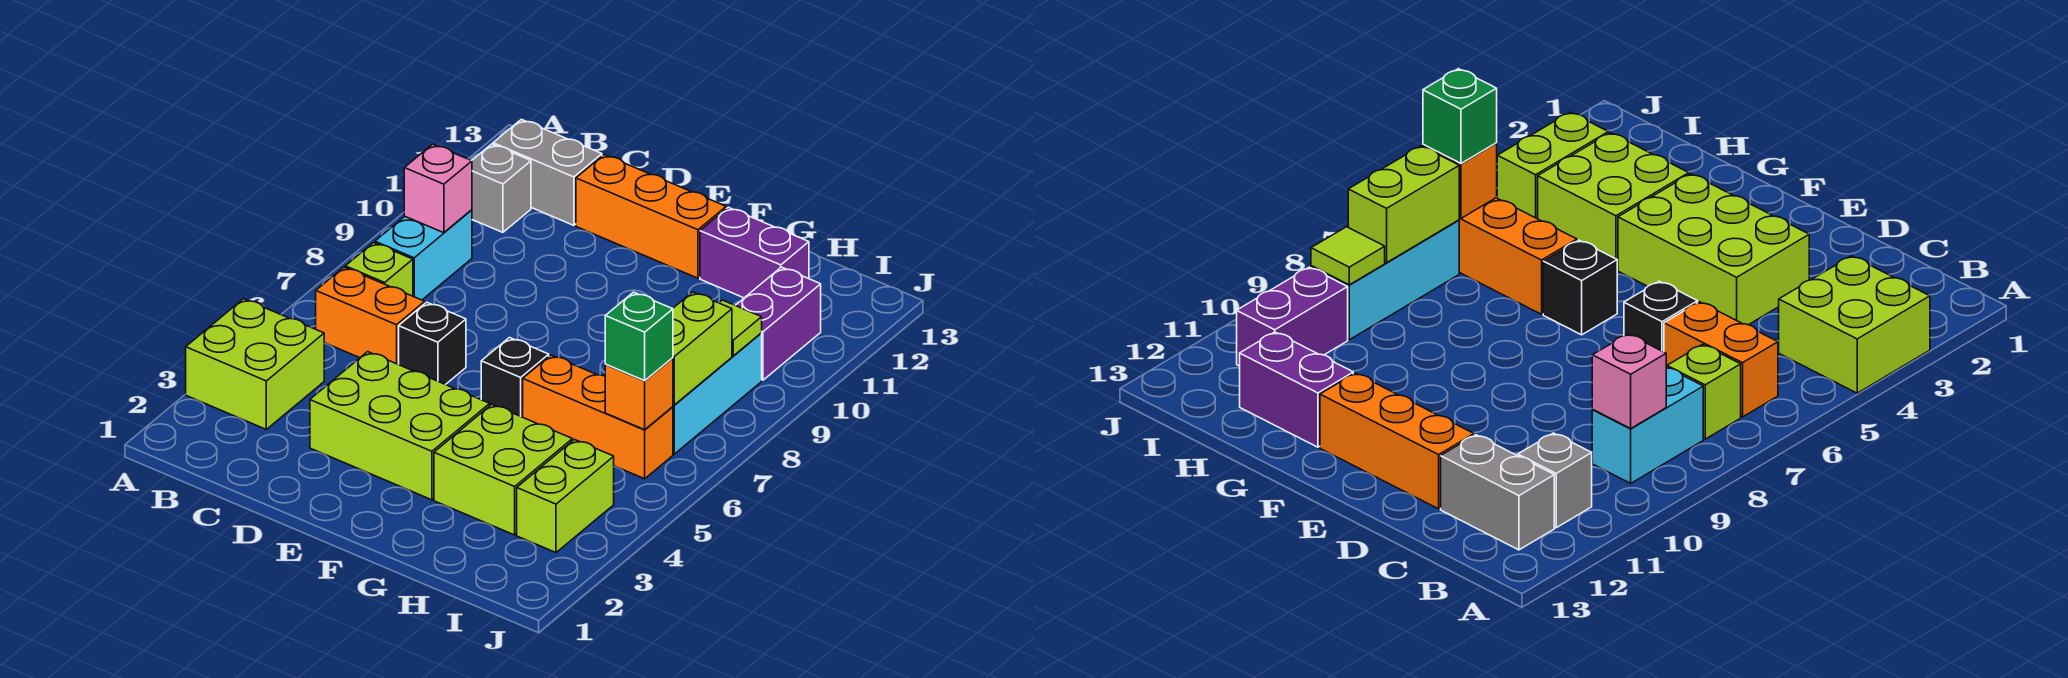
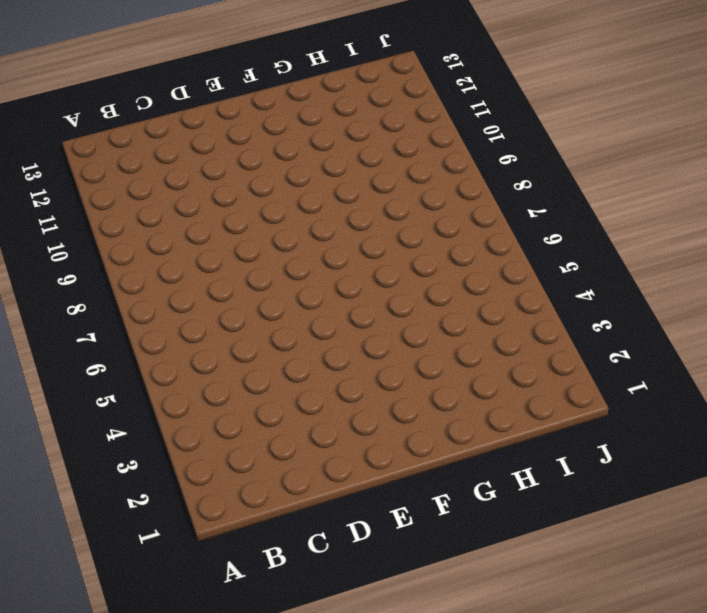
none -> lime 2x2 brick [186,299,324,429]
none -> orange 1x2 brick [316,267,425,364]
none -> lime 1x1 brick [345,243,413,296]

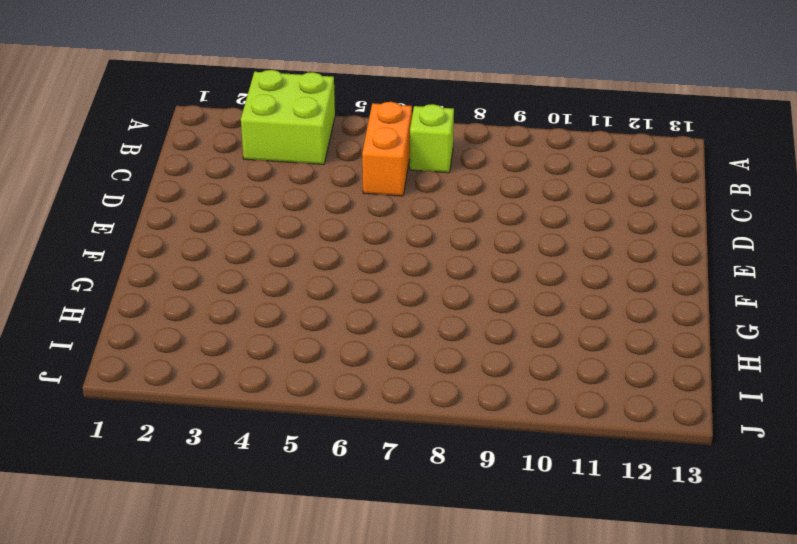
none -> cyan 1x2 brick [375,210,472,300]
none -> grey 1x1 brick [472,144,531,232]
none -> grey 1x2 brick [493,119,602,225]

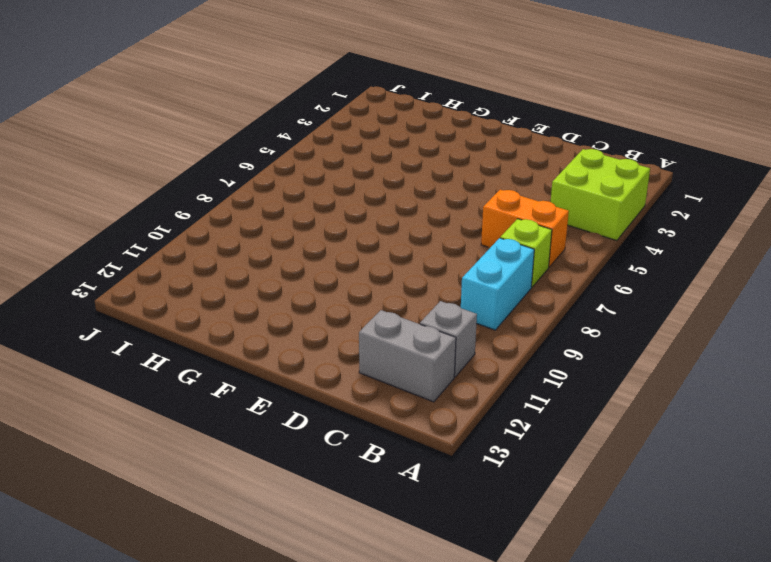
none -> lime 2x3 brick [310,352,490,500]
none -> black 1x1 brick [399,302,466,385]
none -> orange 1x3 brick [576,155,726,278]

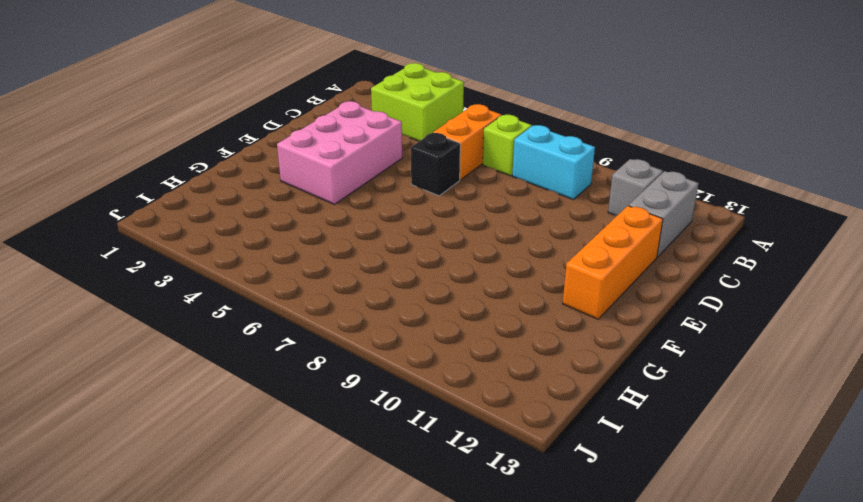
pink 2x3 brick [277,101,402,204] -> lime 2x3 brick [310,352,490,500]
none -> black 1x1 brick [481,338,549,417]
none -> lime 2x2 brick [434,404,572,535]
none -> orange 1x3 brick [523,355,673,479]

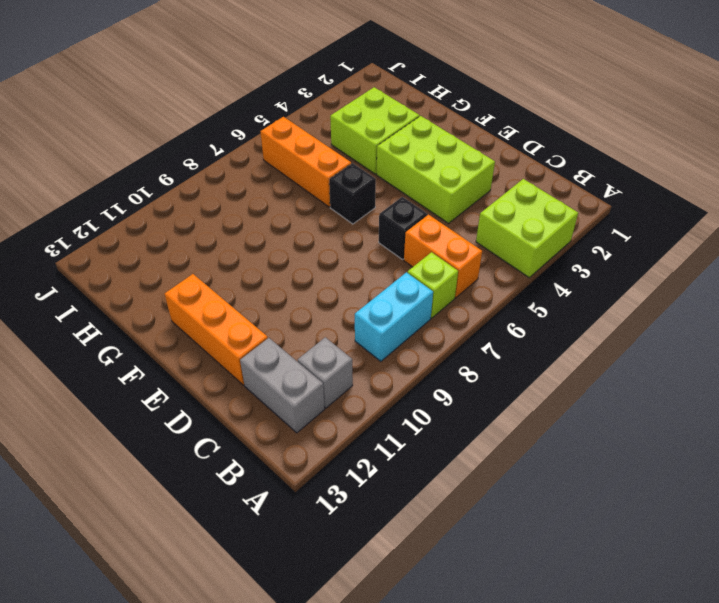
none -> purple 1x2 brick [700,207,809,298]
none -> lime 1x2 brick [517,440,614,553]
none -> cyan 1x3 brick [673,333,762,454]

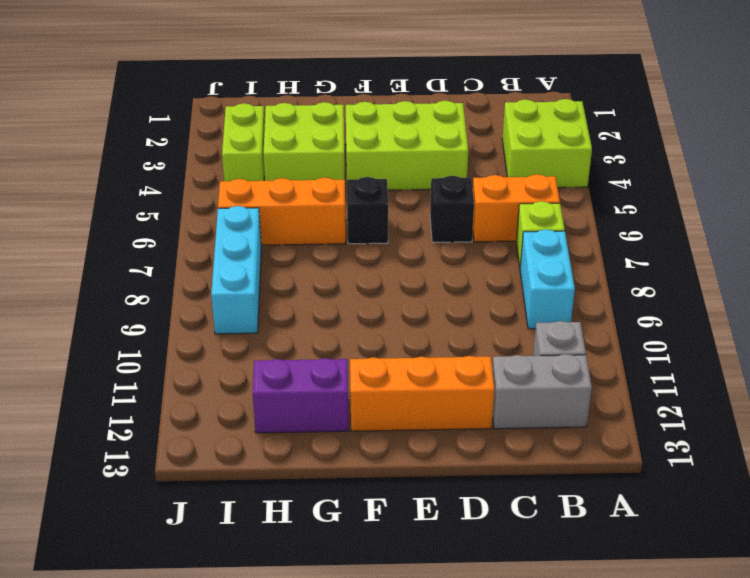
none -> purple 1x2 brick [736,267,821,380]
none -> pink 1x1 brick [404,144,472,233]
none -> orange 1x1 brick [605,358,673,430]

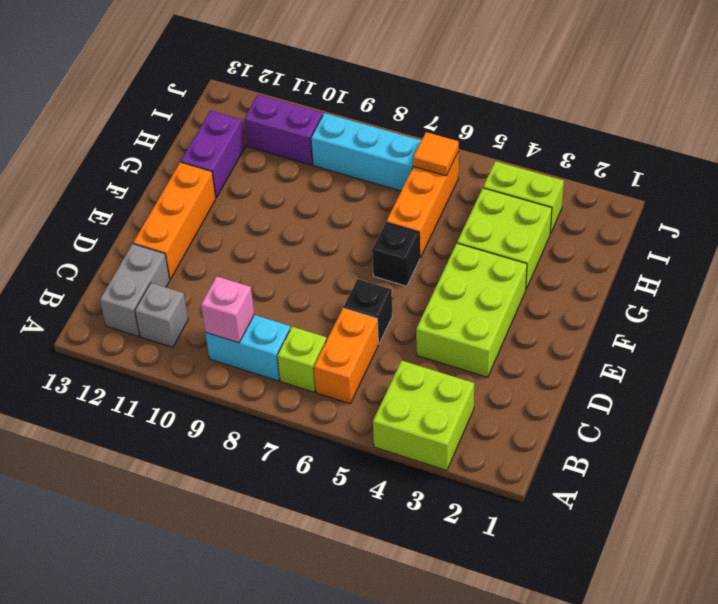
orange 1x1 tile [413,132,459,176] -> orange 1x1 brick [605,358,673,430]
none -> lime 1x2 brick [673,292,732,405]
none -> lime 1x1 tile [719,300,762,356]
none -> green 1x1 brick [605,292,673,381]

